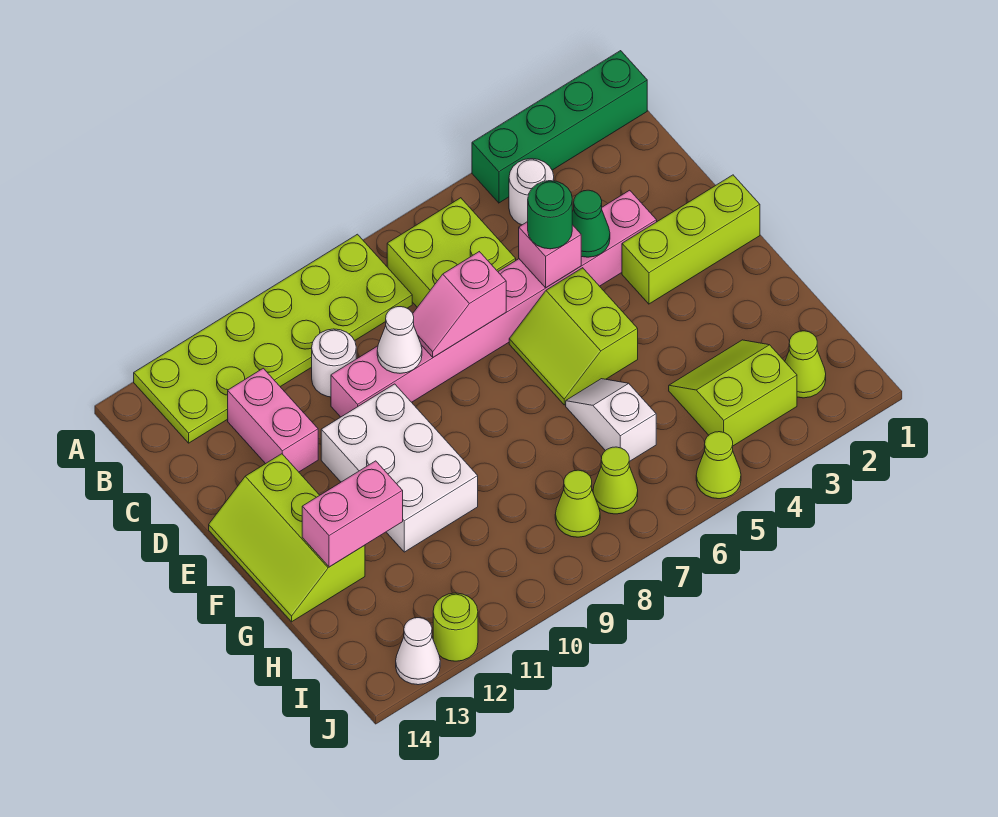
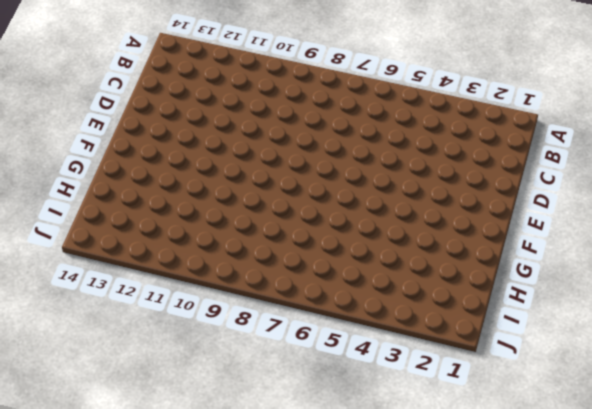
none -> green 1x4 brick [472,51,647,203]
none -> lime 2x6 plate [134,234,412,443]
none -> white 1x1 round brick [509,159,554,225]

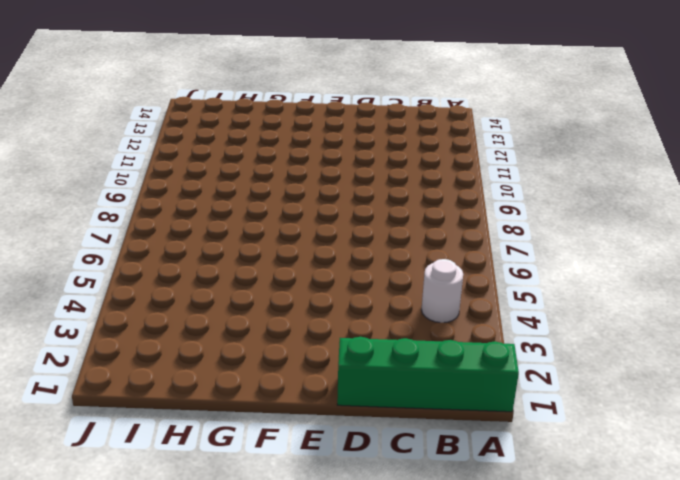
green 1x4 brick [337,337,519,412] -> green 1x4 brick turned to [472,51,647,203]
none -> lime 2x6 plate [134,234,412,443]
none -> lime 2x2 brick [387,198,516,307]
none -> white 1x1 round brick [312,329,356,397]

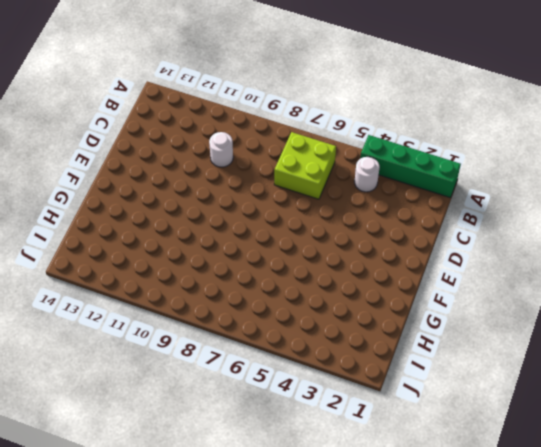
none -> lime 2x6 plate [134,234,412,443]
none -> pink 1x2 brick [228,368,318,472]
none -> pink 1x8 brick [331,190,657,417]

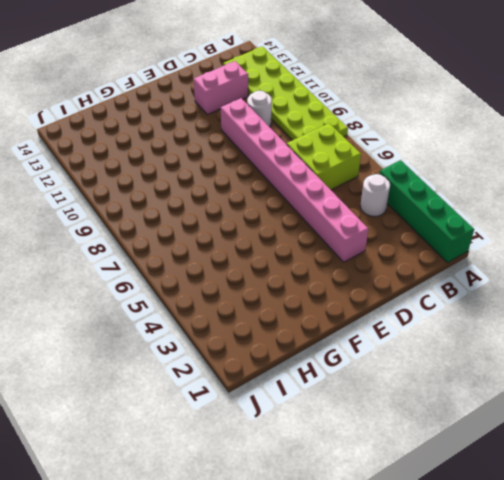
none -> lime 1x3 brick [622,175,760,304]
none -> lime 2x2 slope [509,268,638,405]
none -> white 2x3 brick [321,384,478,552]

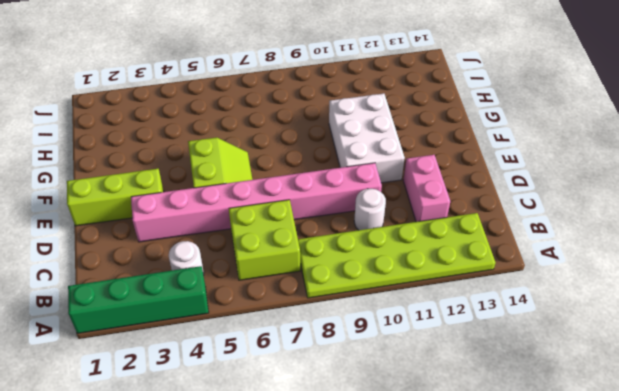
none -> lime 2x3 slope [209,454,365,622]
none -> white 1x2 slope [566,379,656,462]
none -> lime 2x2 slope [669,340,797,446]

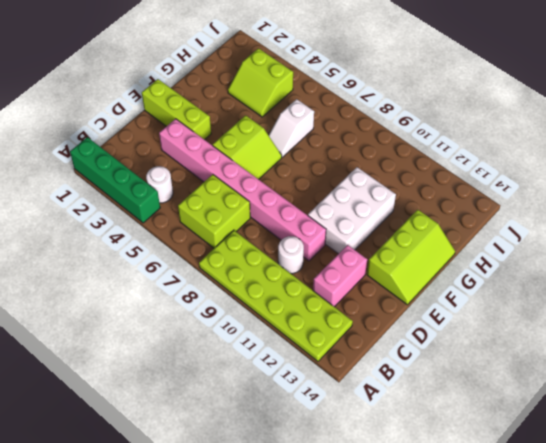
none -> lime 1x1 cone [785,331,826,398]
none -> lime 1x1 cone [593,447,638,514]
none -> lime 1x1 cone [555,470,600,537]

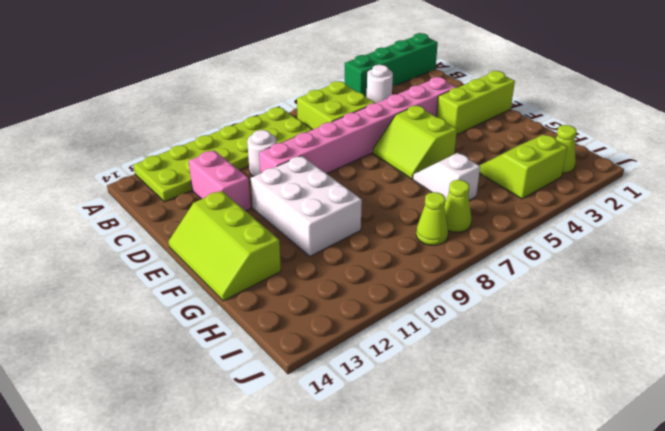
none -> lime 1x1 cone [696,432,741,499]
none -> lime 1x1 round brick [433,593,478,661]
none -> white 1x1 cone [396,618,440,685]

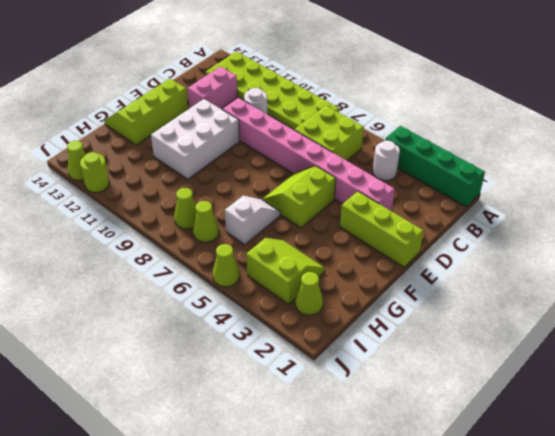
lime 1x1 cone [67,141,86,180] -> white 1x1 cone [396,618,440,685]
none -> green 1x1 cone [572,190,610,257]
none -> pink 1x1 brick [519,222,581,288]
none -> pink 1x2 slope [413,252,506,357]

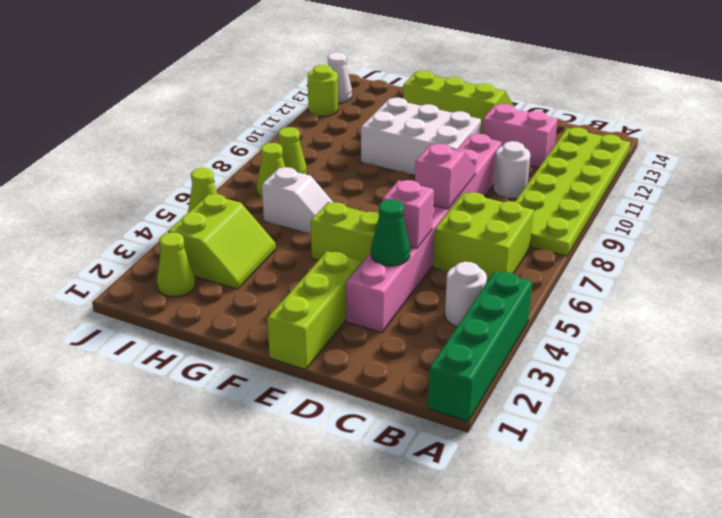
none -> white 1x1 cone [377,307,422,373]
none -> pink 1x2 brick [302,461,403,567]
none -> green 1x1 round brick [528,181,572,249]

